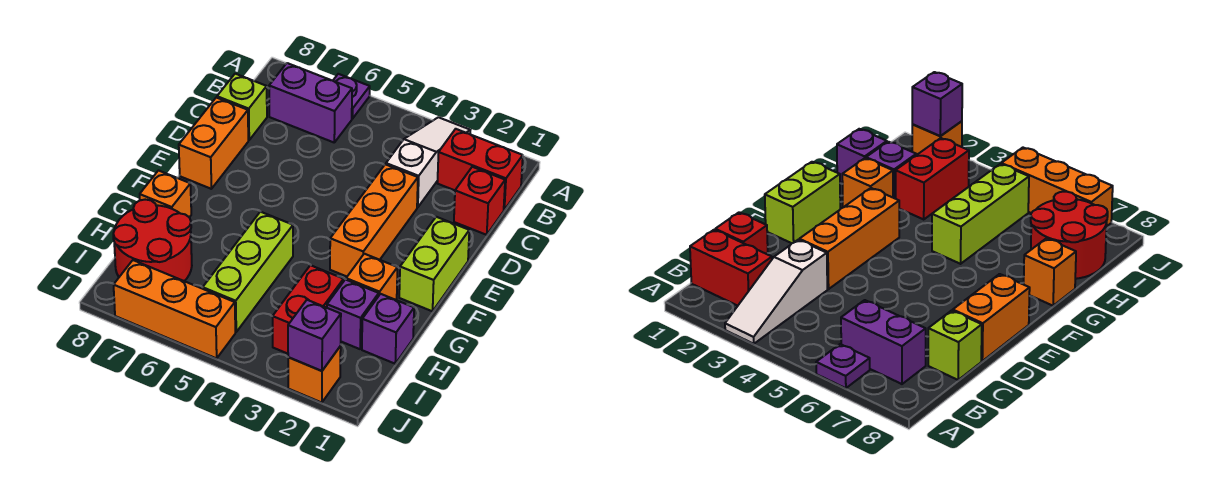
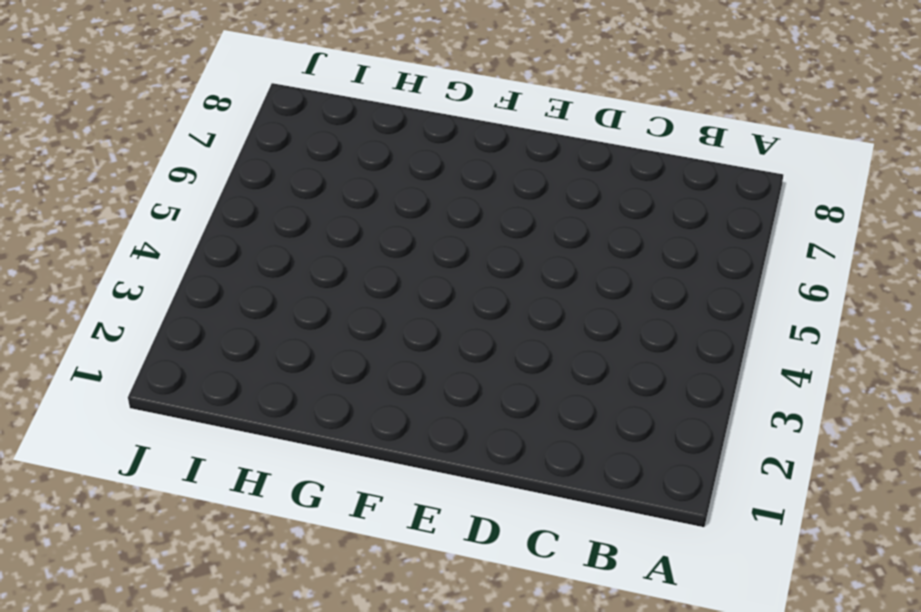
none -> white 1x3 slope [386,117,470,207]
none -> purple 1x1 plate [333,74,370,119]
none -> red 1x2 brick [437,129,523,210]

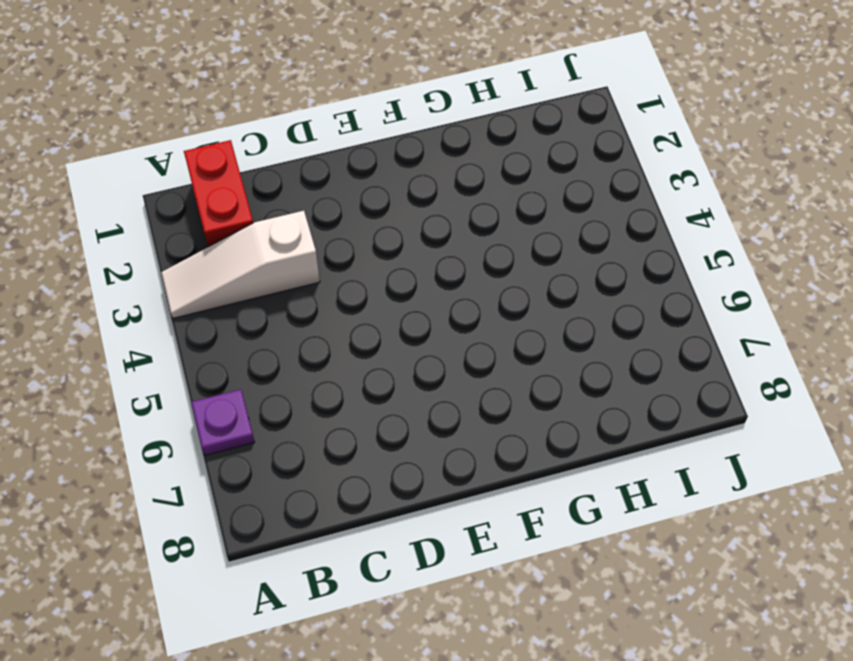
none -> purple 1x2 brick [269,63,352,142]
none -> red 1x1 brick [454,167,505,235]
none -> lime 1x1 brick [217,74,267,140]

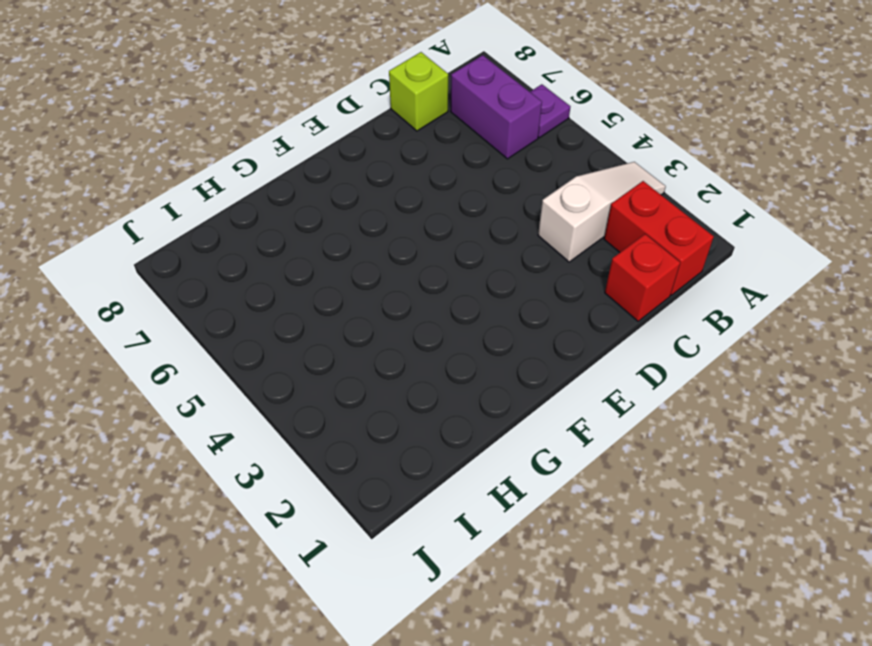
none -> orange 1x3 brick [330,164,418,276]
none -> orange 1x2 brick [179,97,248,189]
none -> lime 1x2 brick [399,217,469,311]

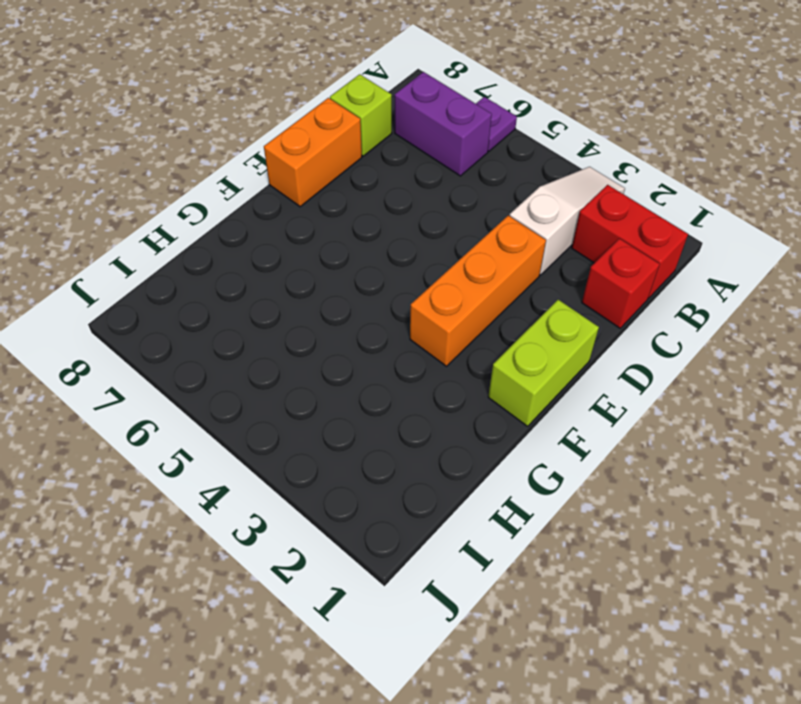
none -> orange 1x1 brick [346,254,397,300]
none -> lime 1x3 brick [203,212,293,332]
none -> orange 1x1 brick [140,171,191,217]

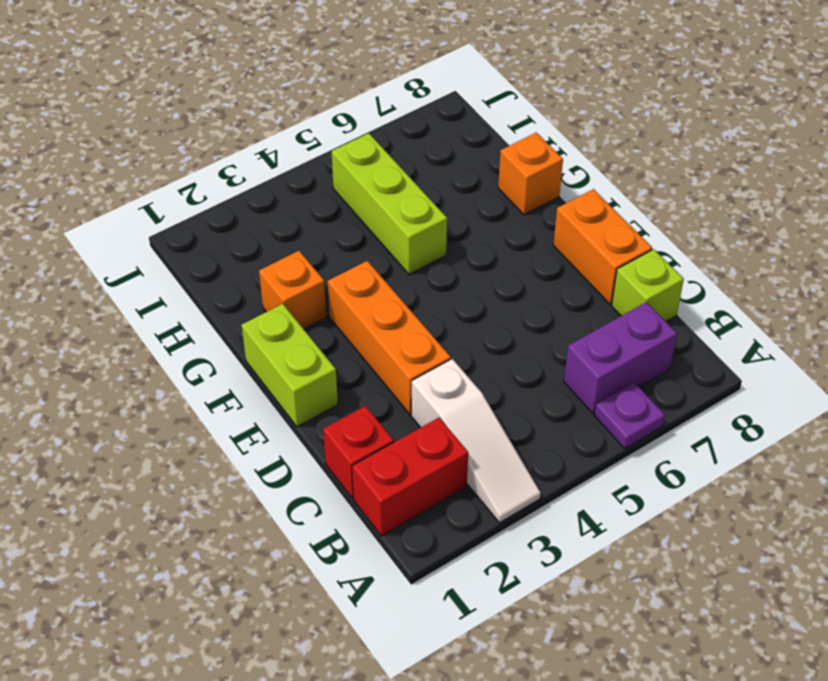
none -> purple 1x1 brick [362,294,414,364]
none -> purple 1x1 brick [327,279,379,349]
none -> red 1x2 brick [272,265,344,354]

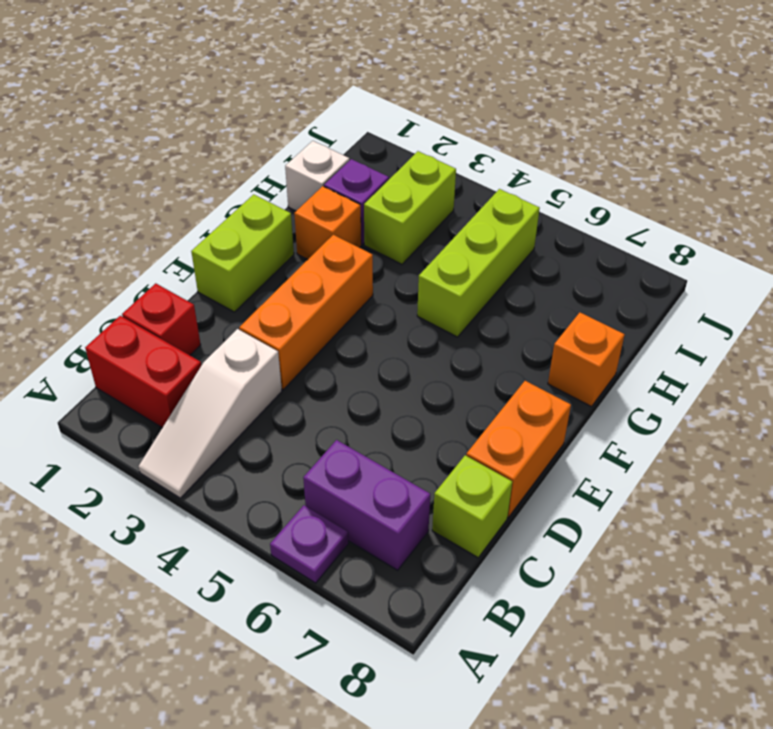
white 1x1 brick [285,141,349,211] -> purple 1x1 brick [362,294,414,364]
lime 1x2 brick [364,151,456,264] -> red 1x2 brick [272,265,344,354]
none -> red 2x2 round brick [113,200,192,281]
none -> orange 1x1 brick [288,346,341,403]
none -> orange 1x3 brick [114,260,235,358]

